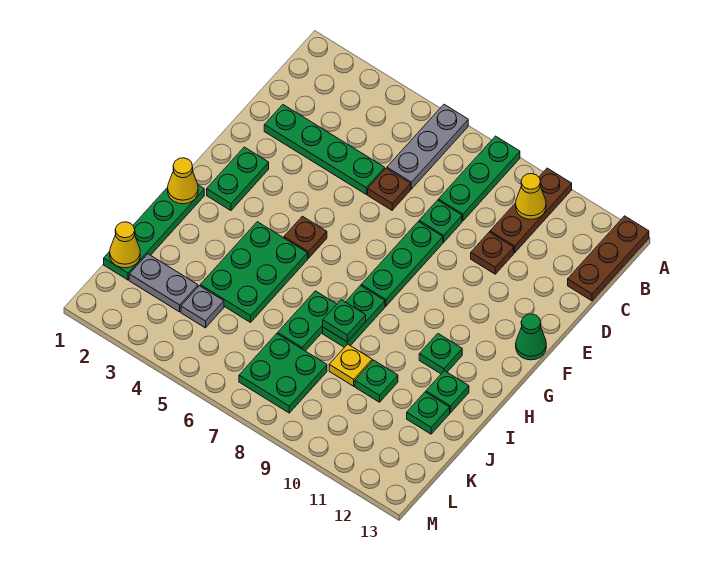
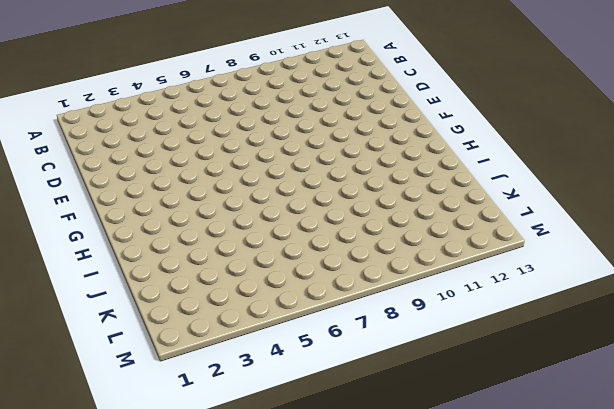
none -> grey 1x3 plate [387,105,468,189]
none -> green 1x3 plate [439,136,520,221]
none -> brown 1x3 plate [490,168,572,253]

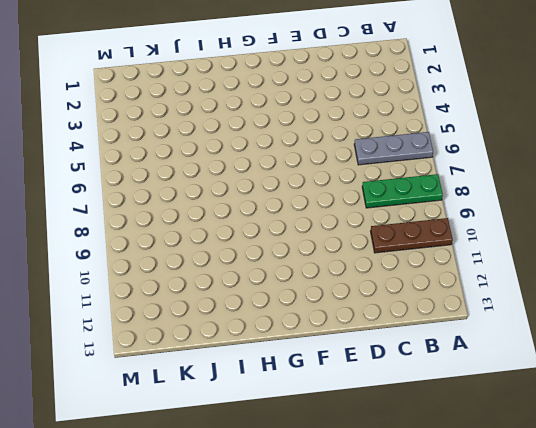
none -> brown 1x3 plate [568,216,649,301]
none -> green 1x4 plate [264,105,385,194]
none -> brown 1x1 plate [368,168,411,210]

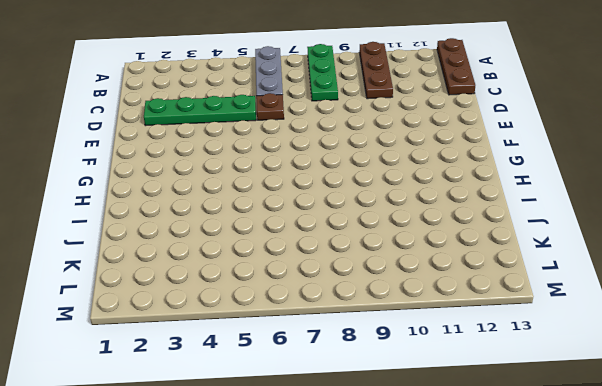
none -> green 1x1 plate [419,200,462,242]
none -> brown 1x1 plate [471,232,514,274]
none -> green 1x3 plate [361,222,443,306]

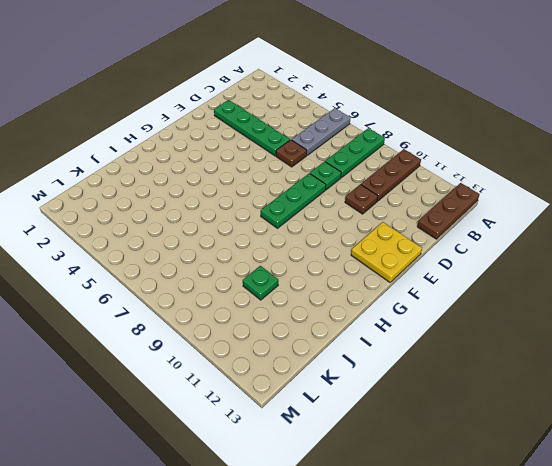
yellow 2x2 plate [351,222,422,282] -> green 1x1 cone [516,314,546,360]
none -> green 1x2 plate [207,147,269,210]
none -> brown 1x1 plate [284,216,327,258]
none -> green 1x4 plate [104,185,204,280]

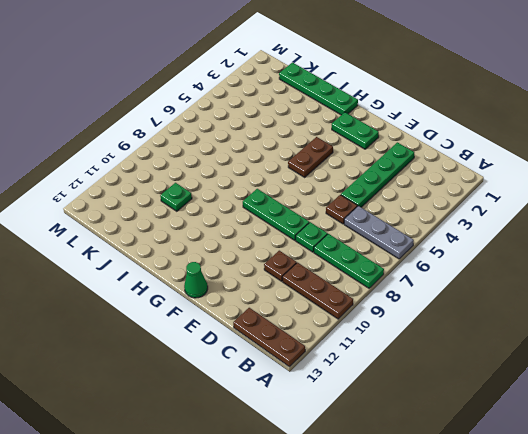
brown 1x2 plate [288,137,333,177] -> brown 1x1 plate [284,216,327,258]
none -> green 2x3 plate [200,222,308,322]
none -> green 1x2 plate [323,286,385,347]
none -> green 1x1 plate [419,334,462,374]

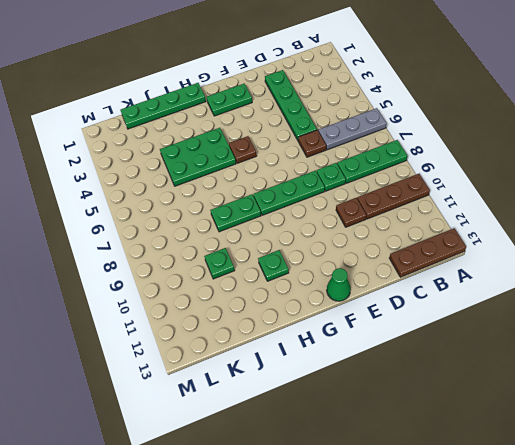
none -> green 1x2 plate [278,291,337,351]
none -> green 1x1 plate [426,371,469,413]
none -> yellow 1x1 plate [329,344,372,386]

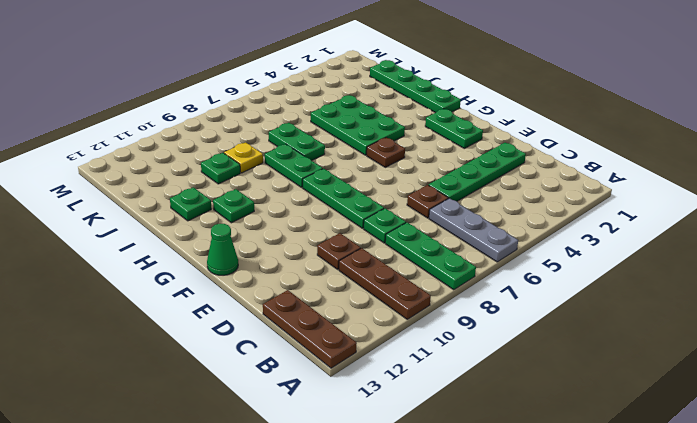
none -> green 1x1 plate [407,392,450,434]
none -> grey 1x2 plate [129,254,198,312]
none -> grey 1x1 plate [181,286,224,328]

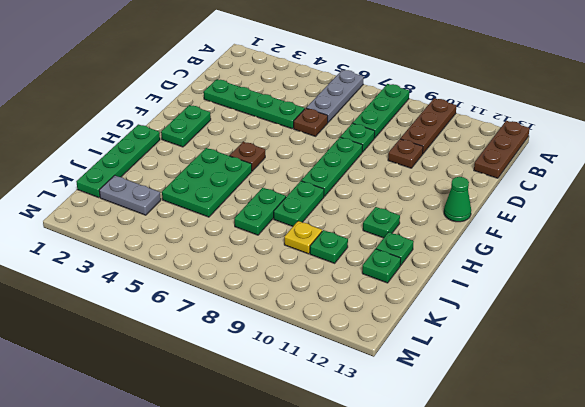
none -> grey 1x1 plate [181,286,224,328]
none -> green 2x2 plate [239,334,327,413]
none -> yellow 1x1 cone [516,174,546,219]

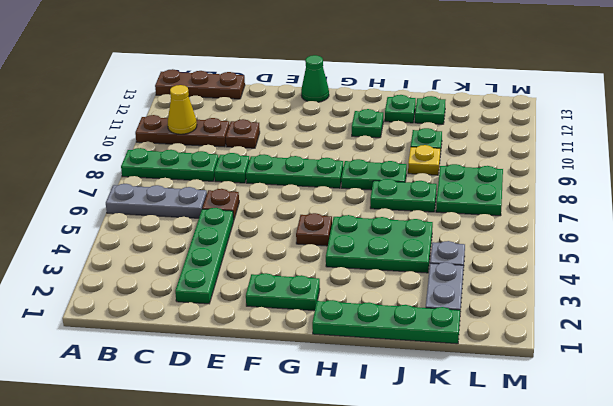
none -> yellow 1x1 cone [168,158,198,204]
none -> green 1x1 plate [323,300,366,342]
none -> yellow 1x1 cone [110,222,140,268]

